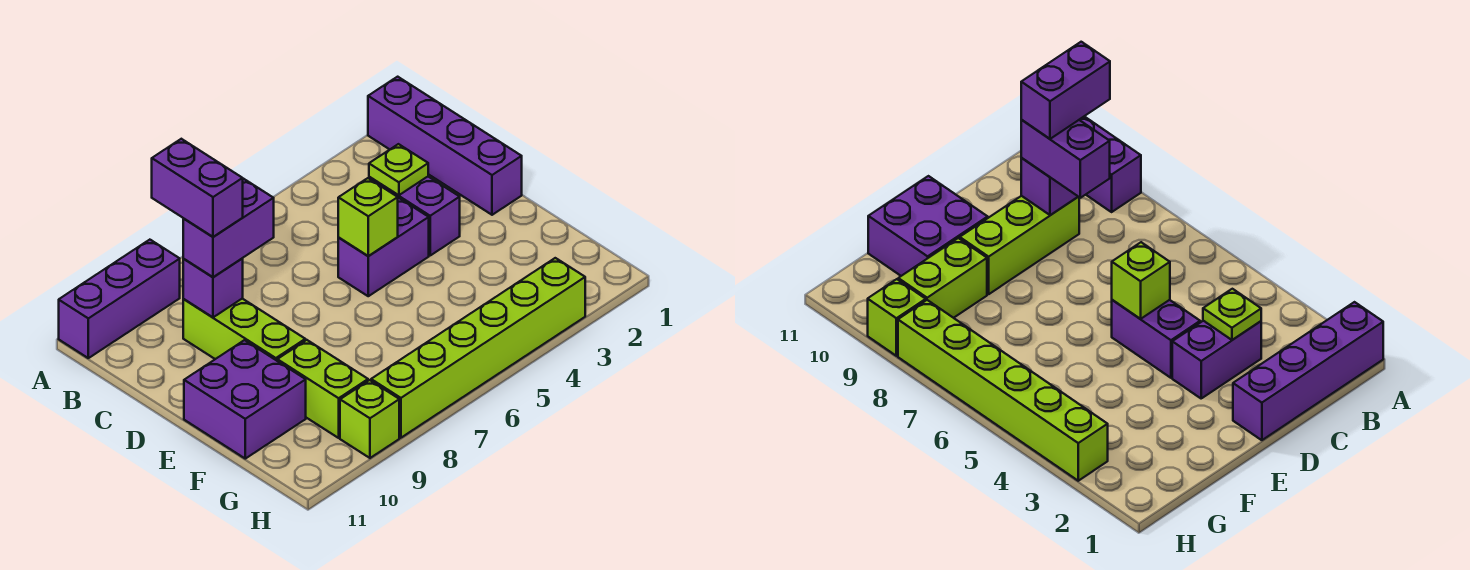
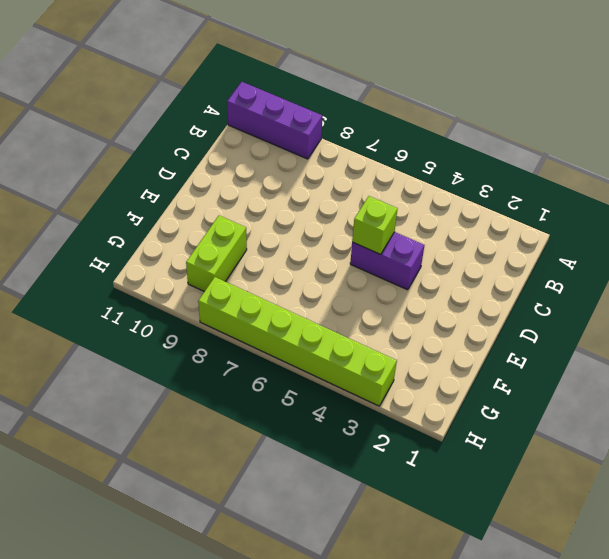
none -> purple 1x4 brick [368,77,522,215]
none -> purple 1x2 brick [369,177,460,255]
none -> lime 1x3 brick [183,299,305,361]

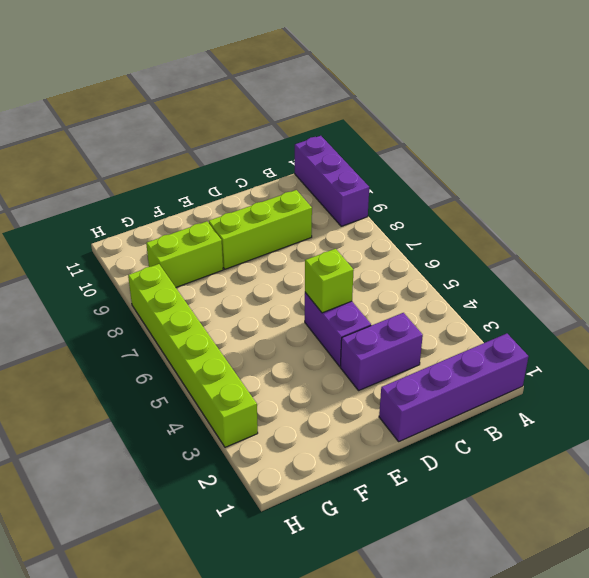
none -> purple 2x2 brick [184,340,306,459]
none -> lime 1x1 brick [340,380,399,458]
none -> lime 1x1 plate [369,144,428,195]

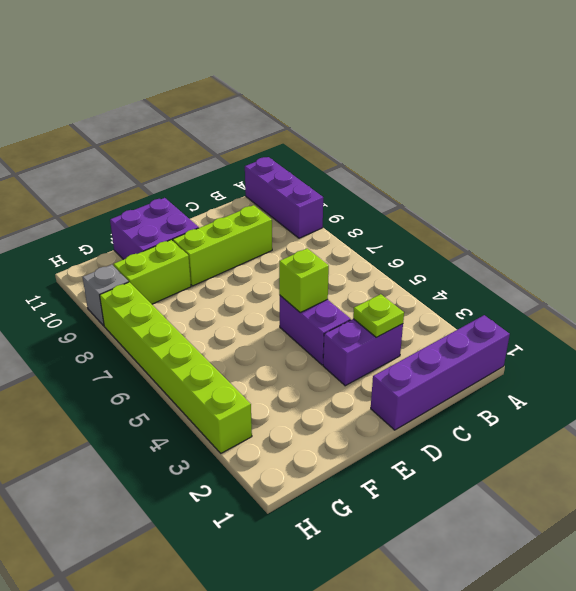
grey 1x1 brick [83,265,129,326] -> lime 1x1 brick [340,380,399,458]
none -> purple 1x1 brick [183,258,243,317]
none -> purple 1x2 brick [183,179,274,277]
none -> purple 1x2 brick [152,139,243,237]

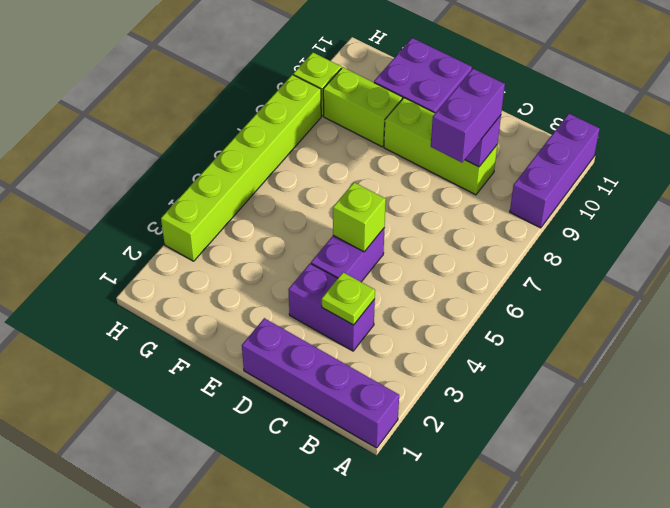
none -> purple 1x2 brick [152,139,243,237]

